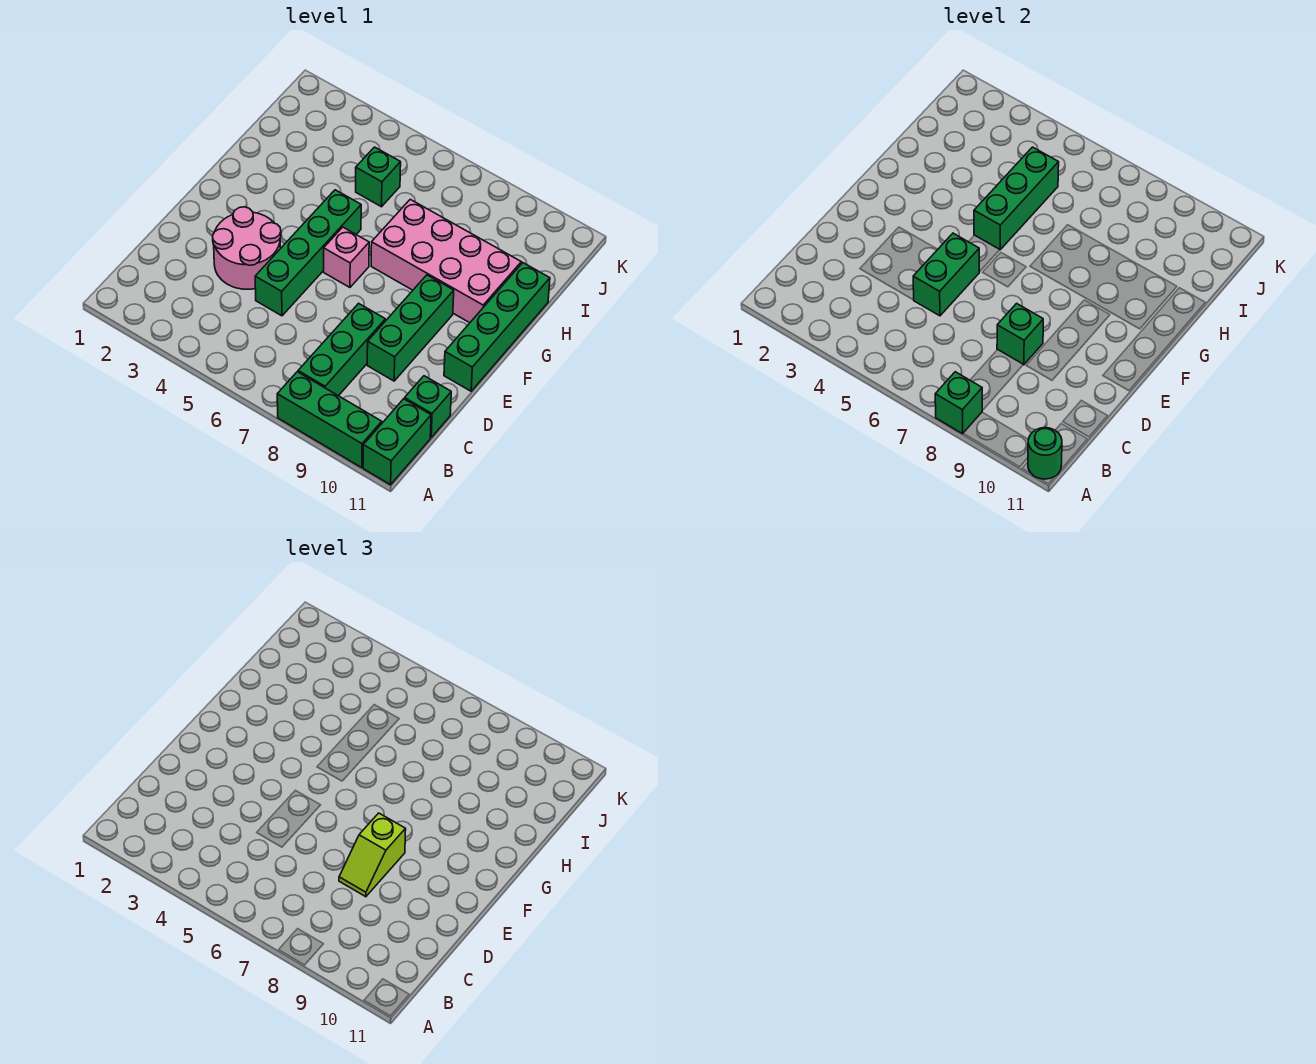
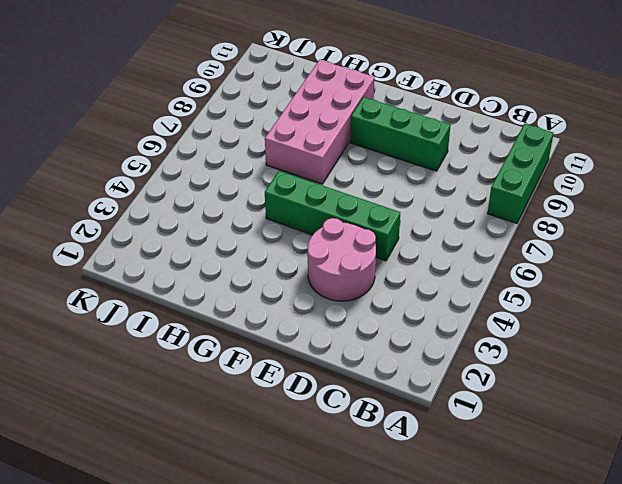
none -> green 1x2 brick [363,399,431,485]
none -> green 1x3 brick [298,303,385,396]
none -> green 1x1 brick [405,376,451,437]

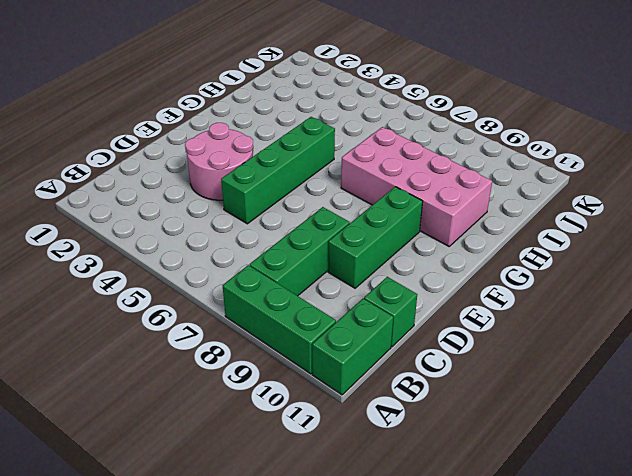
none -> green 1x4 brick [444,263,550,391]
none -> pink 1x1 brick [324,227,369,287]
none -> green 1x1 brick [356,147,401,207]

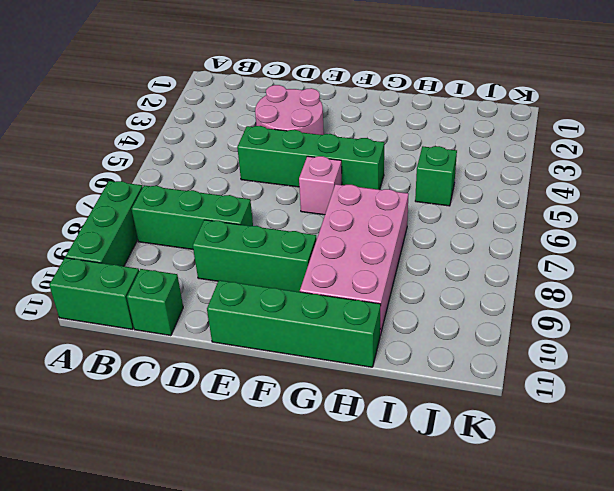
none -> green 1x1 brick [935,372,982,434]
none -> green 1x1 round brick [1028,428,1062,479]
none -> green 1x2 brick [913,233,979,316]

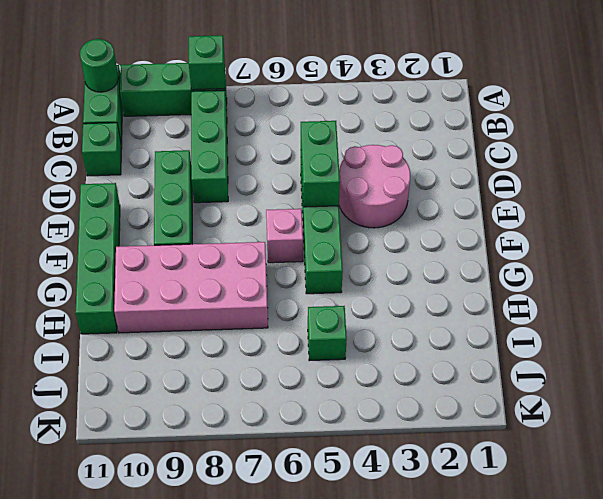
none -> green 1x1 brick [997,303,1043,365]
none -> green 1x3 brick [974,147,1059,250]
none -> lime 1x2 slope [339,813,406,897]

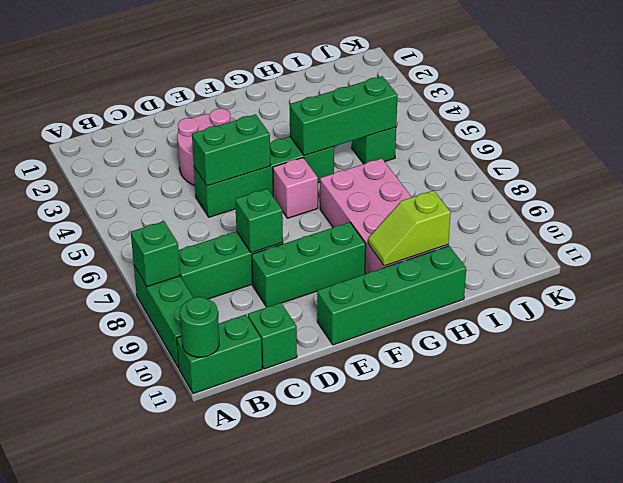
lime 1x2 slope [368,190,451,266] -> lime 1x2 slope moved to [339,813,406,897]

